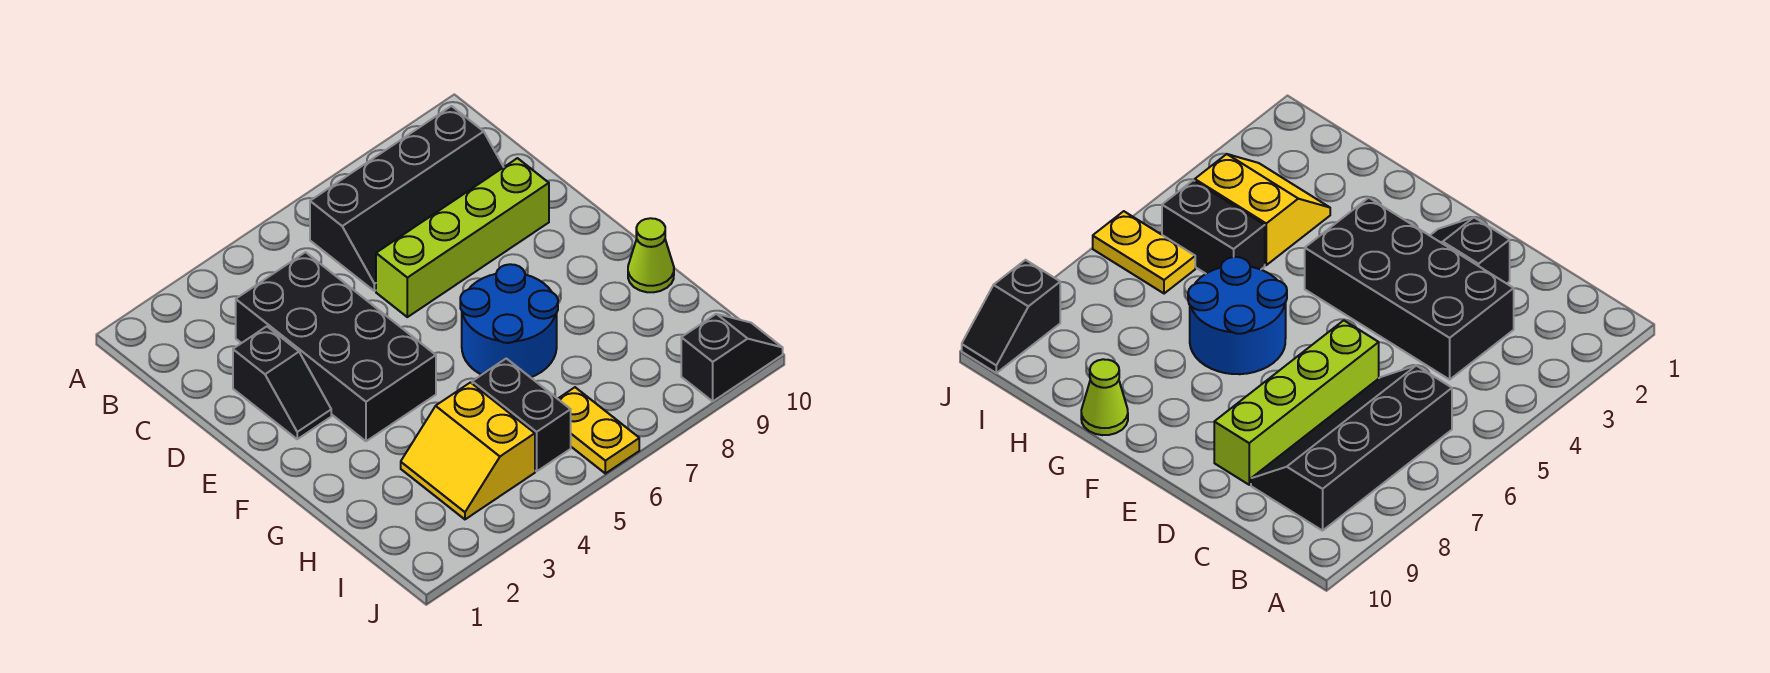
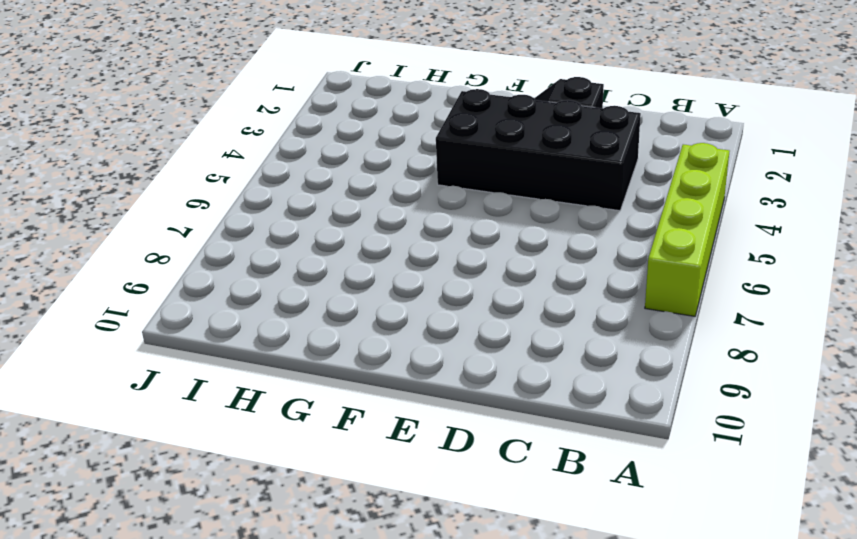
lime 1x4 brick [645,143,729,316] -> lime 1x4 brick moved to [376,158,549,317]
none -> black 2x4 slope [310,106,503,291]
none -> blue 2x2 round brick [460,264,558,377]

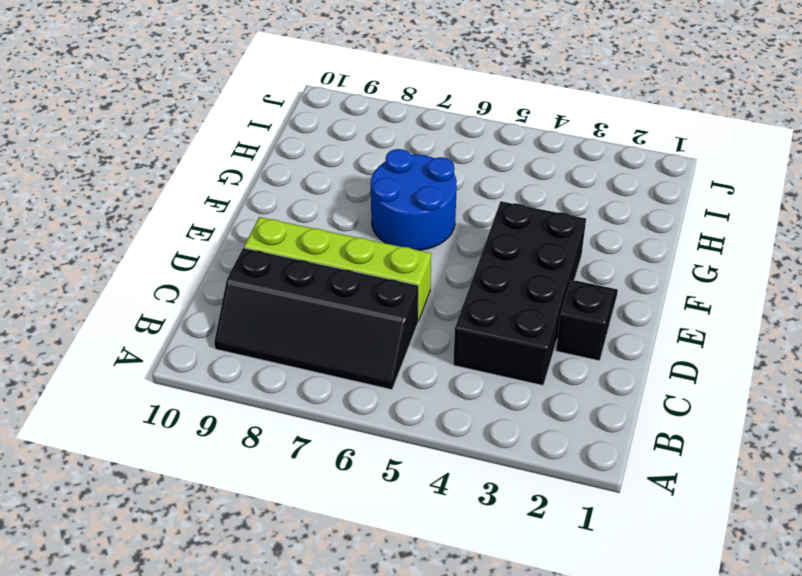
black 2x4 slope [214,248,419,390] -> black 2x4 slope turned to [310,106,503,291]
none -> lime 1x1 cone [628,218,674,292]
none -> yellow 2x2 slope [401,383,535,519]

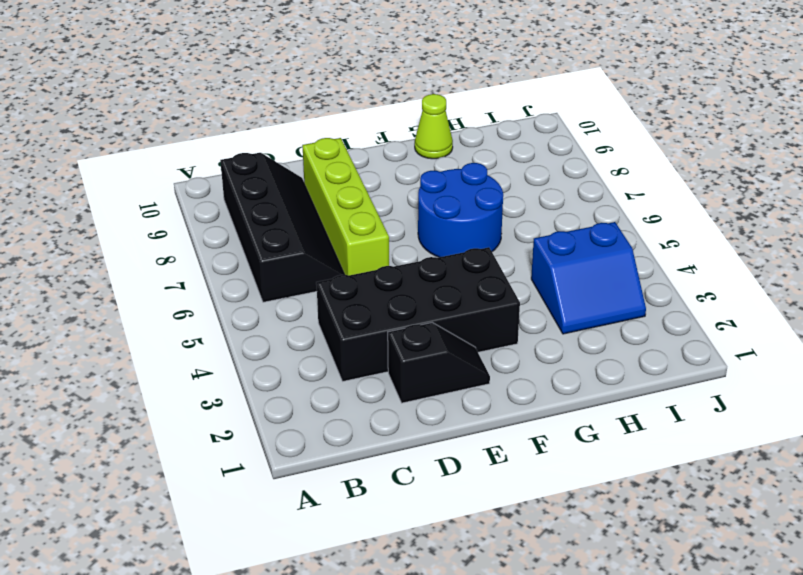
blue 2x2 slope [531,222,646,334] -> yellow 2x2 slope [401,383,535,519]
none -> black 1x2 brick [472,359,571,471]
none -> yellow 1x2 plate [558,387,639,473]

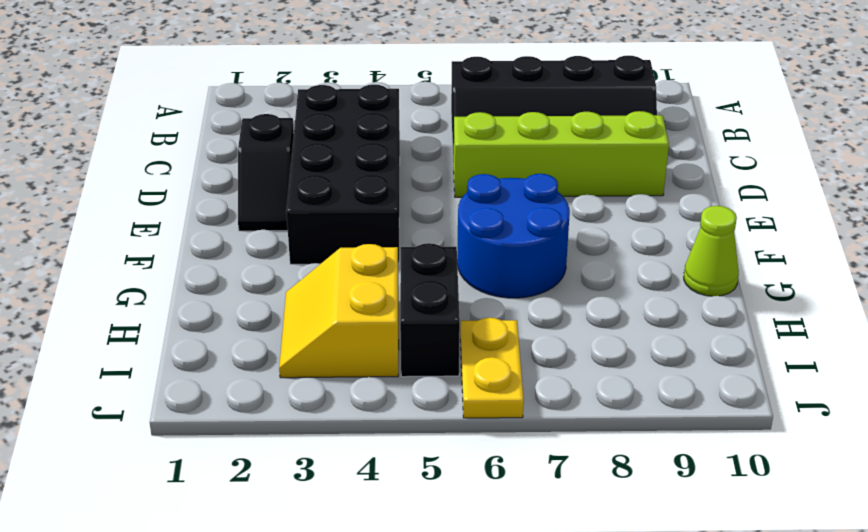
none -> black 1x2 slope [681,314,783,401]

